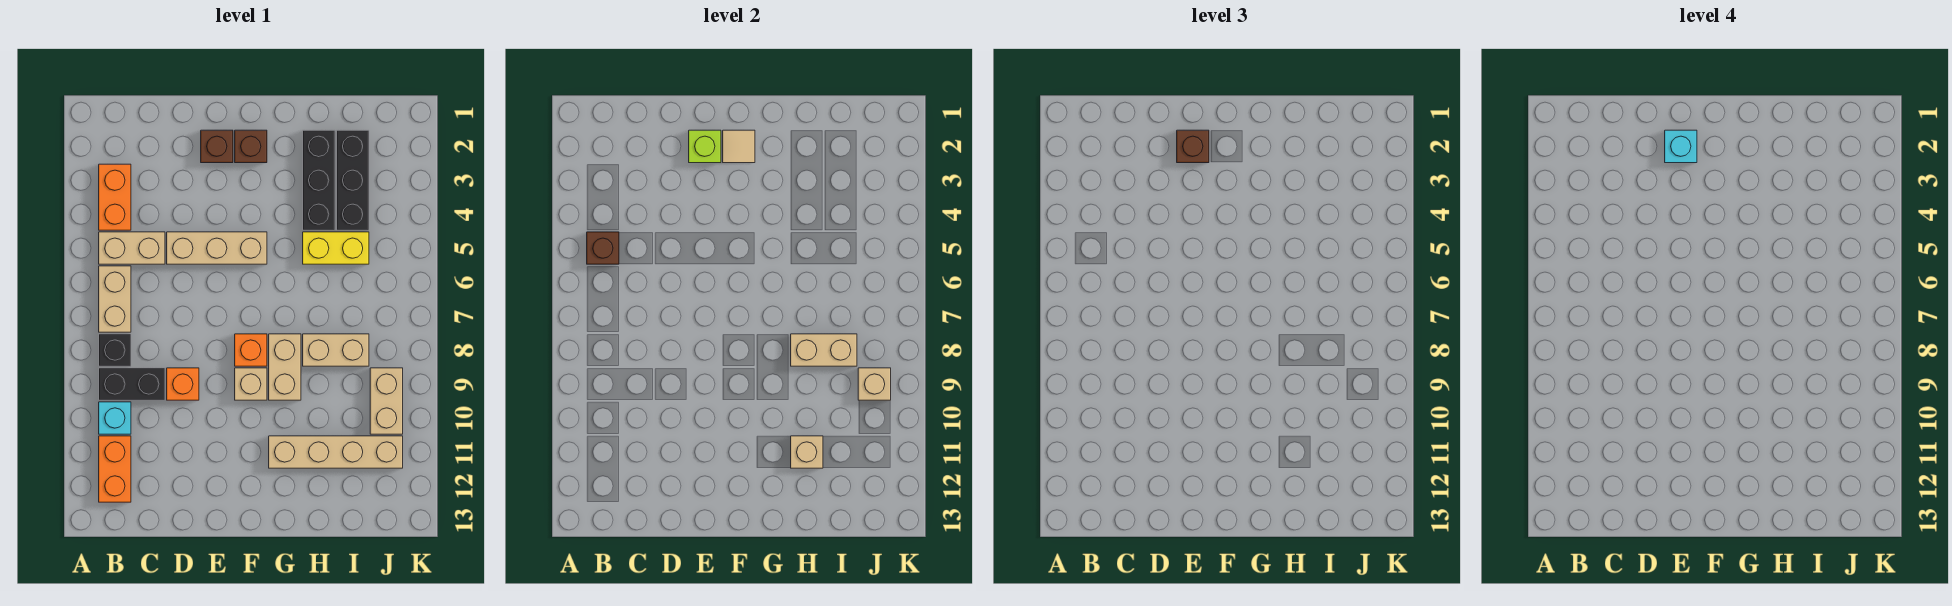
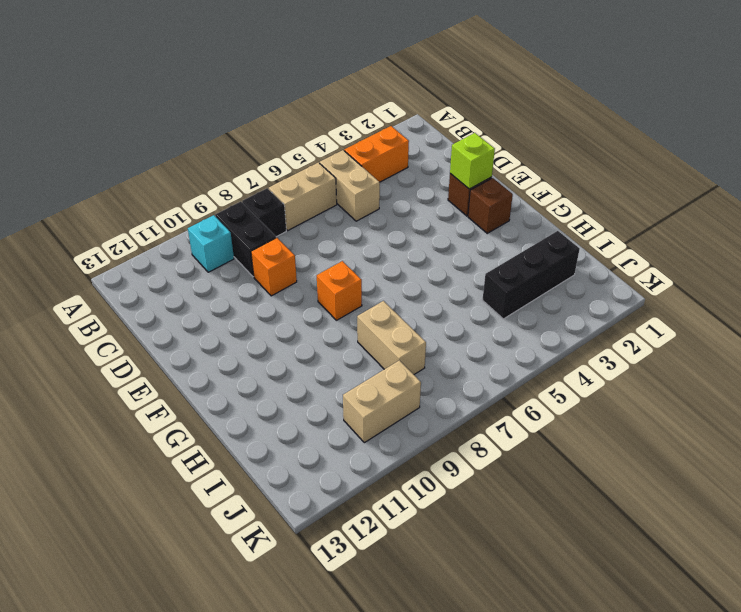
none -> orange 1x2 brick [99,436,131,502]
none -> tan 1x3 brick [167,232,267,264]
none -> tan 1x1 brick [235,368,267,400]

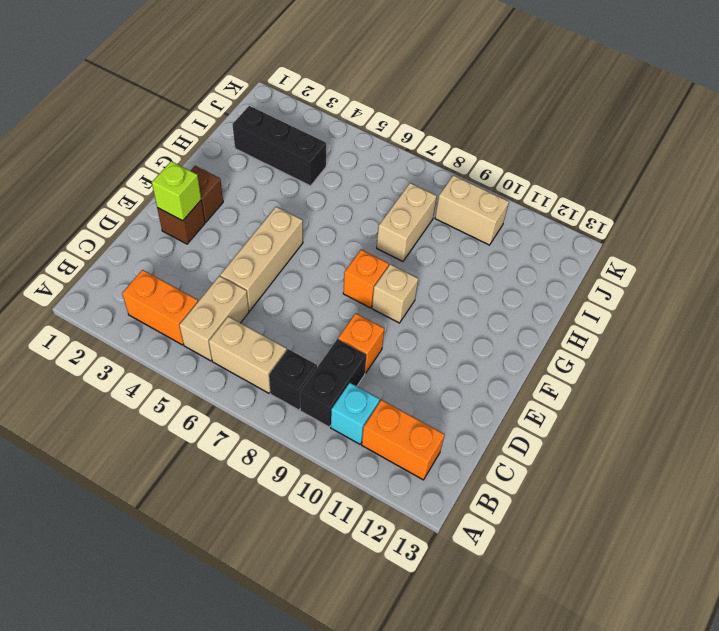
none -> tan 1x2 brick [269,334,301,400]
none -> tan 1x4 brick [269,436,403,468]
none -> black 1x3 brick [303,130,335,230]

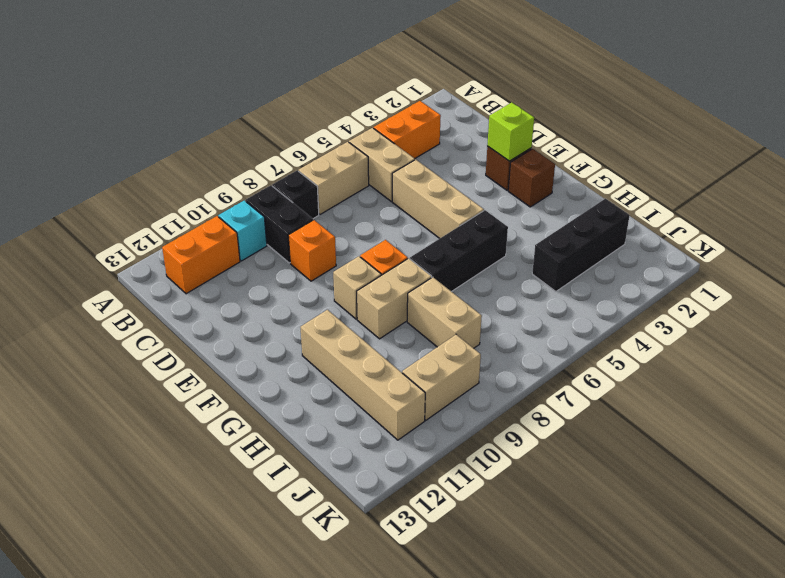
black 1x3 brick [410,210,508,292] -> black 1x3 brick moved to [303,130,335,230]
none -> yellow 1x2 brick [303,232,369,264]
none -> brown 1x1 brick [587,232,619,264]
none -> tan 1x1 tile [723,130,755,163]

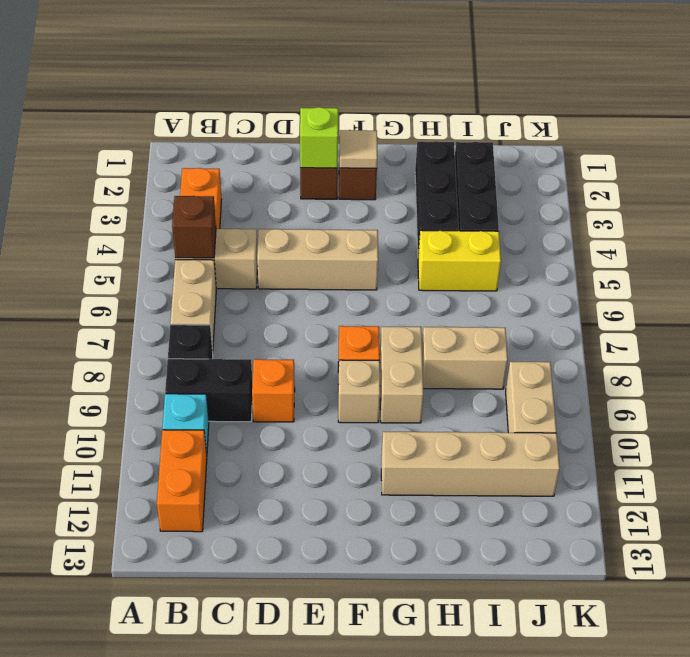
none -> tan 1x2 brick [791,334,857,366]
none -> tan 1x1 brick [791,436,823,468]
none -> tan 1x1 brick [858,368,891,400]

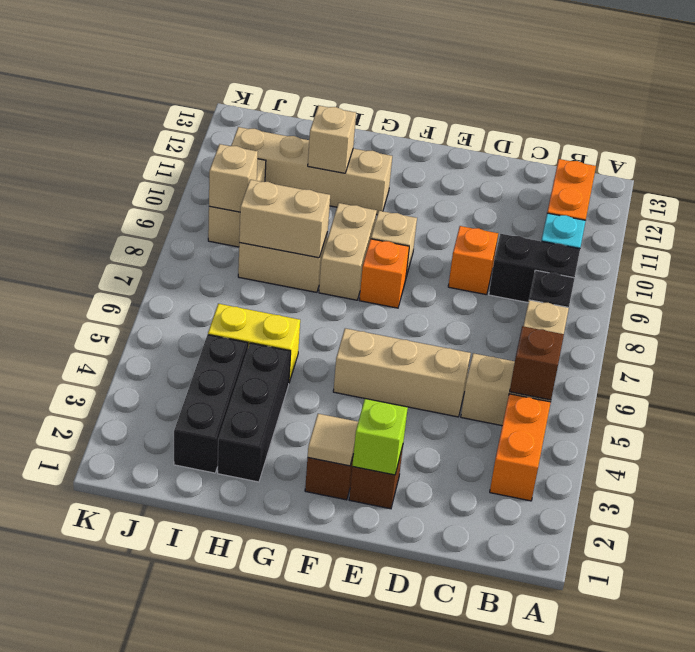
none -> brown 1x1 brick [1177,130,1209,163]
none -> cyan 1x1 brick [1665,130,1697,163]

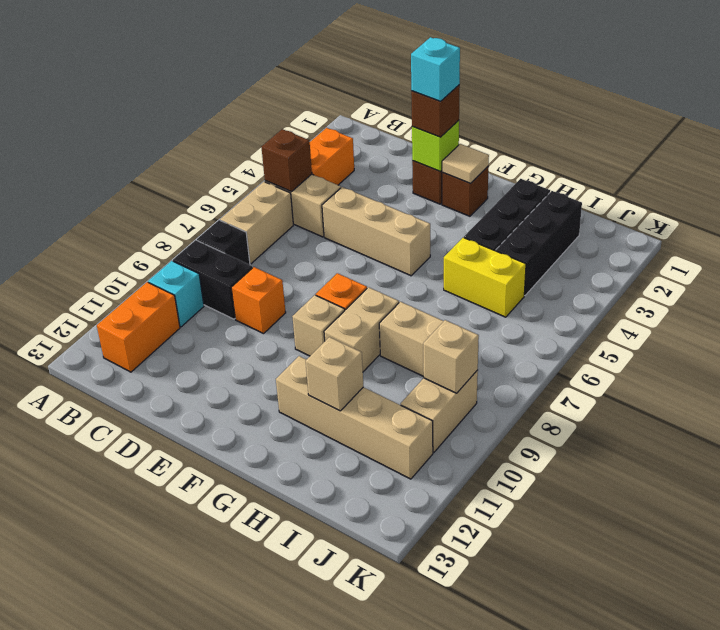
none -> tan 1x2 brick [791,334,857,366]

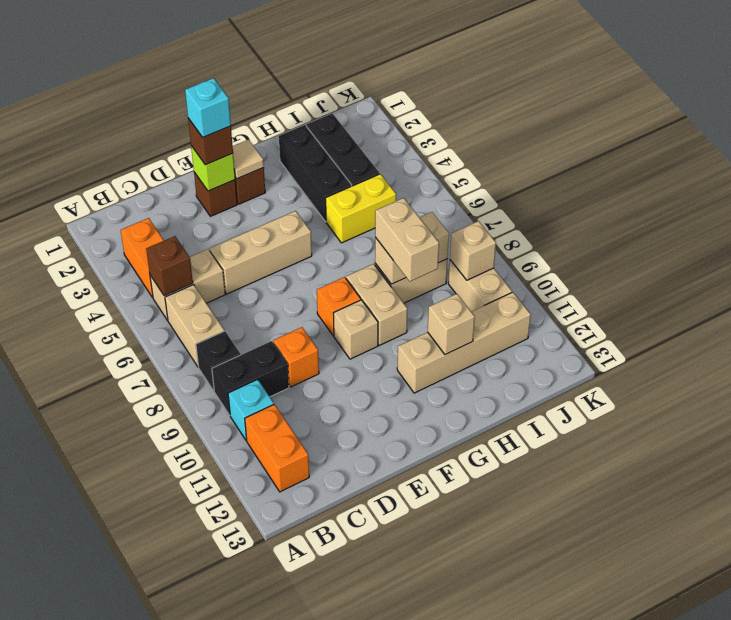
tan 1x2 brick [375,198,439,281] -> none

